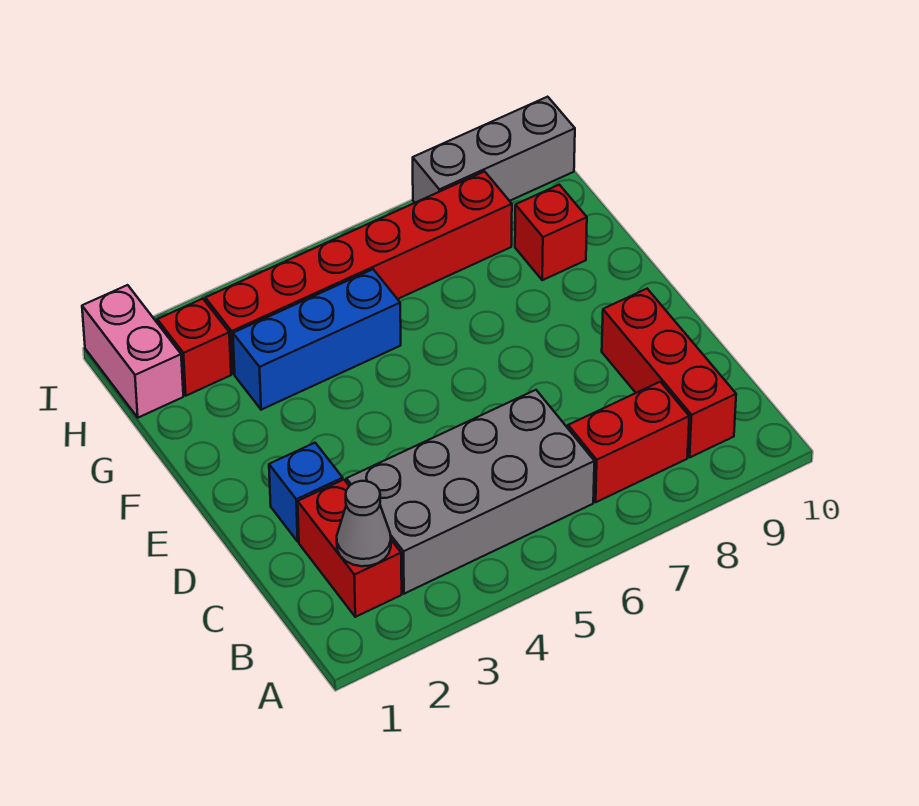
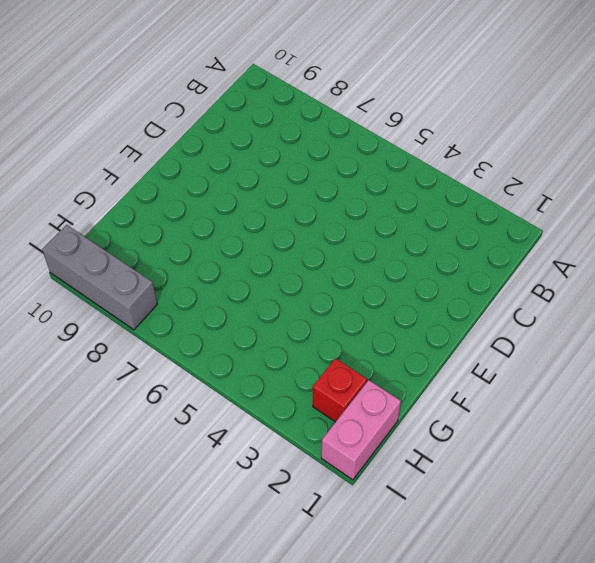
none -> red 1x2 brick [298,480,402,617]
none -> grey 2x4 brick [346,390,594,594]
none -> red 1x2 brick [568,382,689,502]

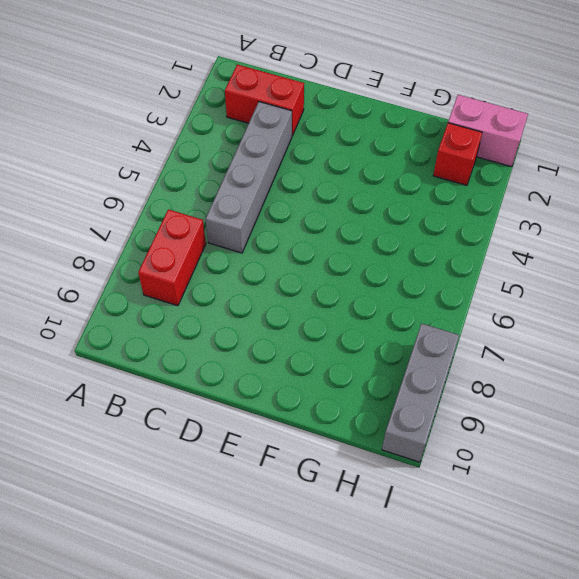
grey 1x4 brick [205,102,292,253] -> grey 2x4 brick [346,390,594,594]
none -> red 1x3 brick [602,289,736,457]
none -> blue 1x1 brick [269,443,343,541]
none -> blue 1x3 brick [233,269,401,410]

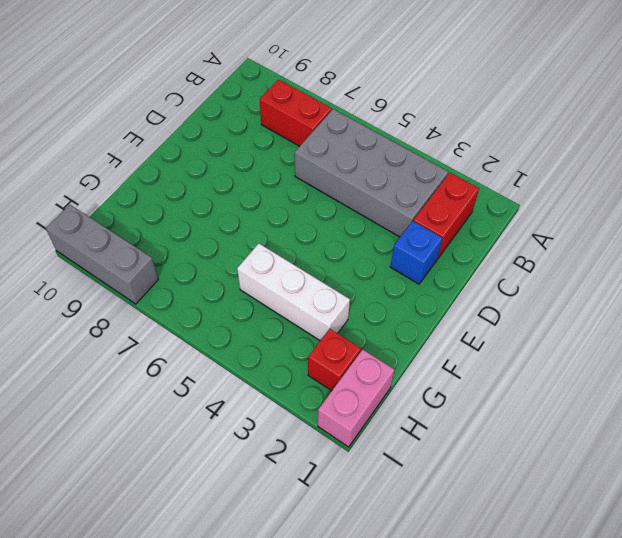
white 1x3 brick [237,244,350,341] -> blue 1x3 brick [233,269,401,410]
none -> red 1x3 brick [602,289,736,457]
none -> red 1x1 brick [515,185,587,280]
none -> red 1x6 brick [205,171,512,374]

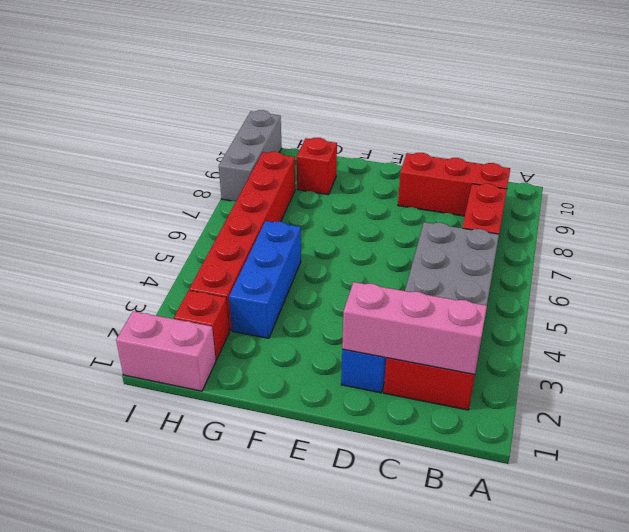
pink 1x3 brick [342,282,487,375] -> grey 1x1 cone [337,481,391,566]

